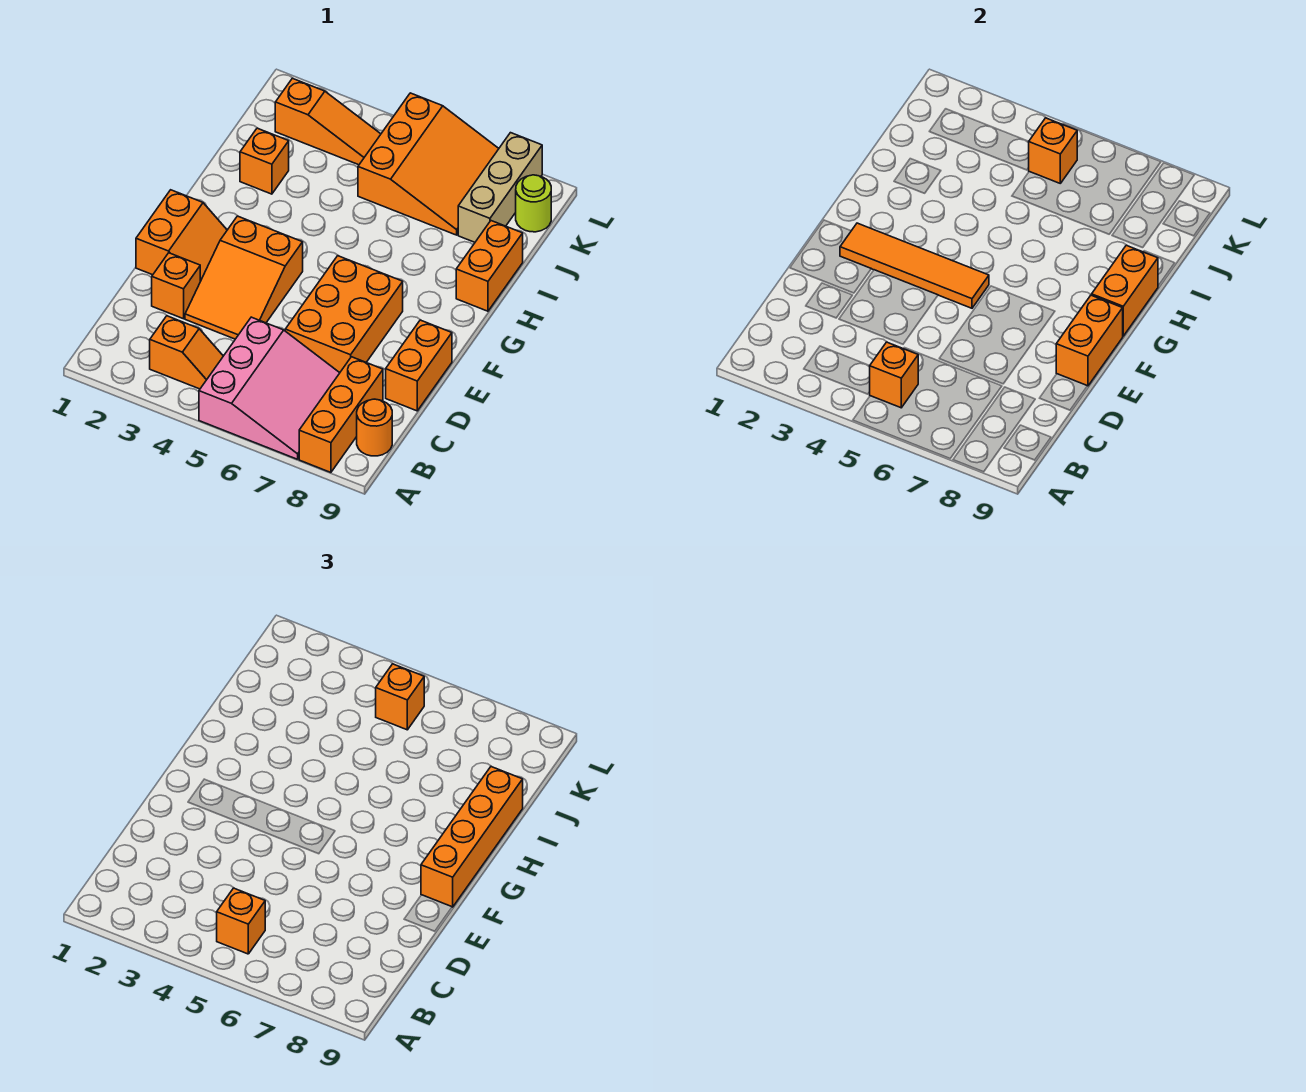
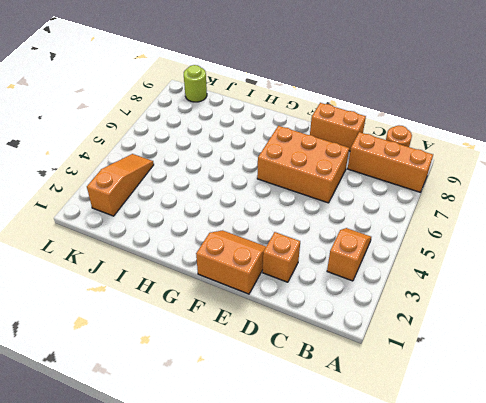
none -> pink 3x3 slope [199,317,339,459]
none -> orange 2x3 slope [185,216,303,339]
none -> orange 1x2 brick [456,221,523,311]

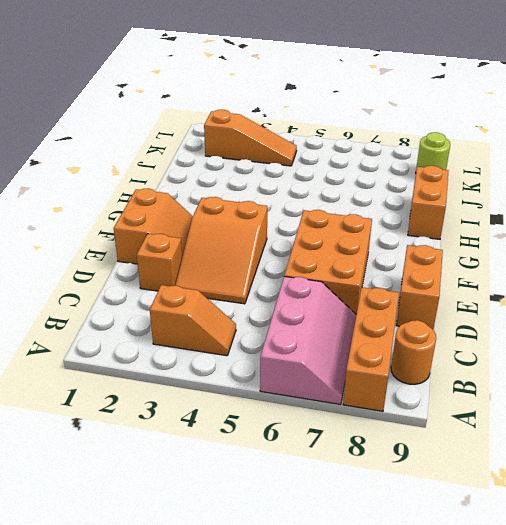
pink 2x3 slope [260,277,356,405] -> pink 3x3 slope [199,317,339,459]
none -> orange 1x1 brick [240,128,289,194]
none -> orange 3x3 slope [358,93,499,235]
none -> tan 1x3 brick [458,133,542,242]

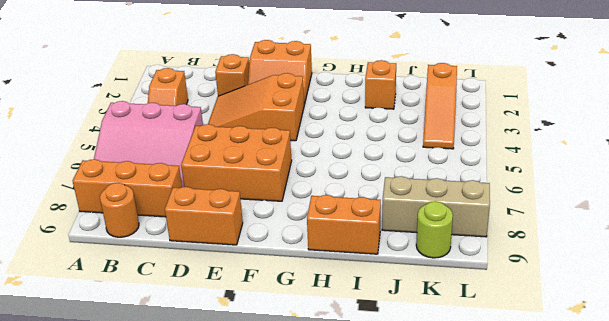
none -> orange 3x3 slope [358,93,499,235]
none -> orange 1x1 brick [870,342,918,408]
none -> orange 1x2 brick [1056,295,1123,386]

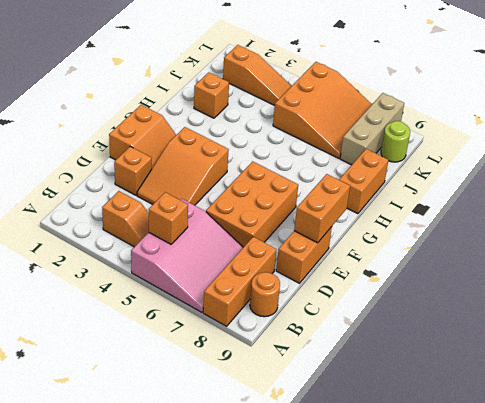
none -> orange 1x4 tile [840,223,989,308]
none -> orange 1x2 brick [1092,245,1158,336]
none -> orange 1x1 brick [1029,118,1077,183]

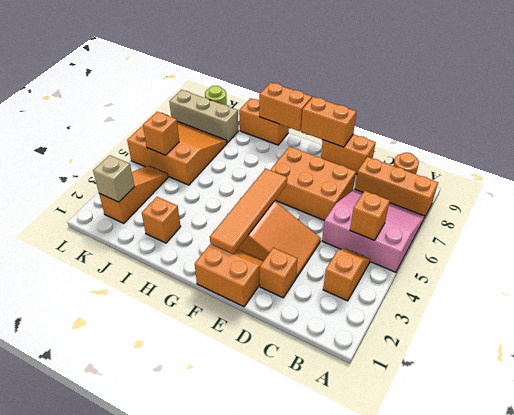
tan 1x1 brick [93,155,135,202] -> none
none -> orange 1x1 brick [217,888,265,954]
none -> orange 1x4 brick [421,767,523,907]
none -> orange 1x1 brick [376,664,424,730]

